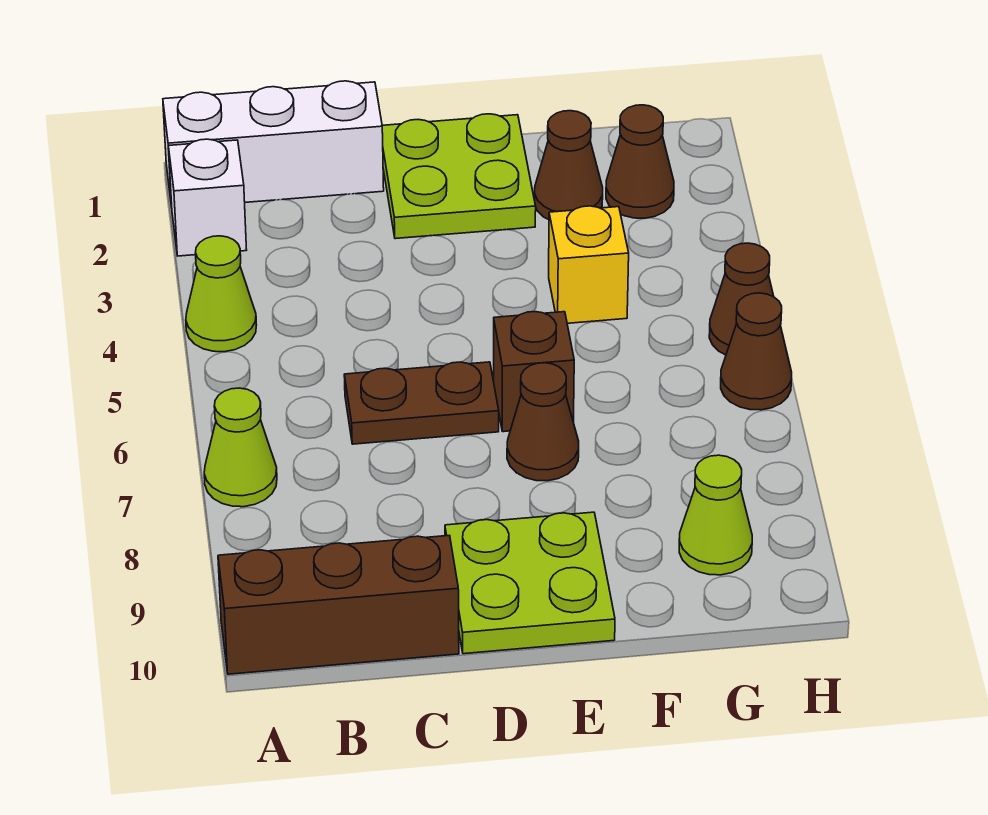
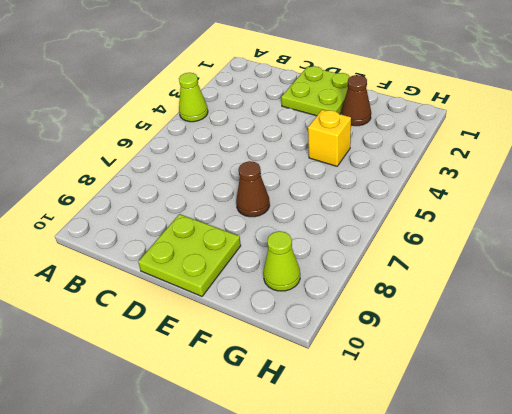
none -> white 1x3 brick [163,81,384,207]
none -> white 1x1 brick [168,139,247,256]
none -> lime 1x1 cone [204,388,277,507]

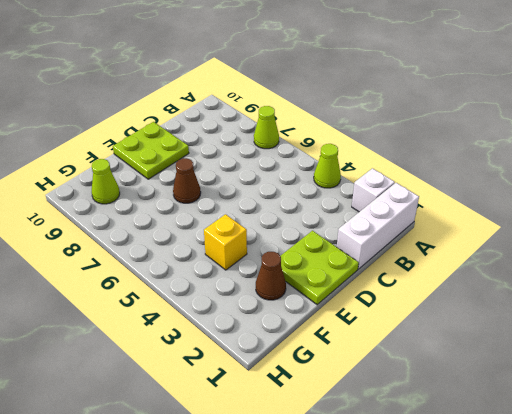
none -> brown 1x3 brick [218,535,459,674]
none -> brown 1x2 plate [344,362,499,444]
none -> brown 1x1 brick [494,312,574,432]

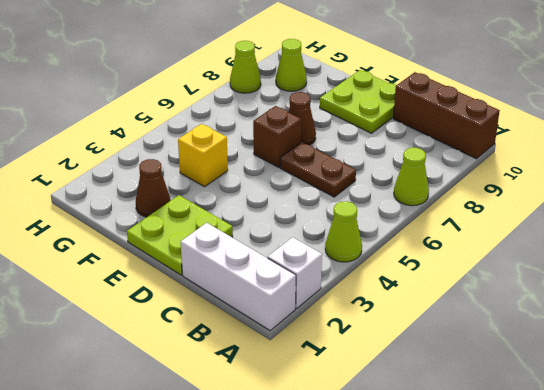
lime 1x1 cone [230,41,261,93] -> none
none -> brown 1x1 cone [606,105,674,218]
none -> brown 1x1 cone [709,243,774,355]
none -> brown 1x1 cone [721,293,792,410]

